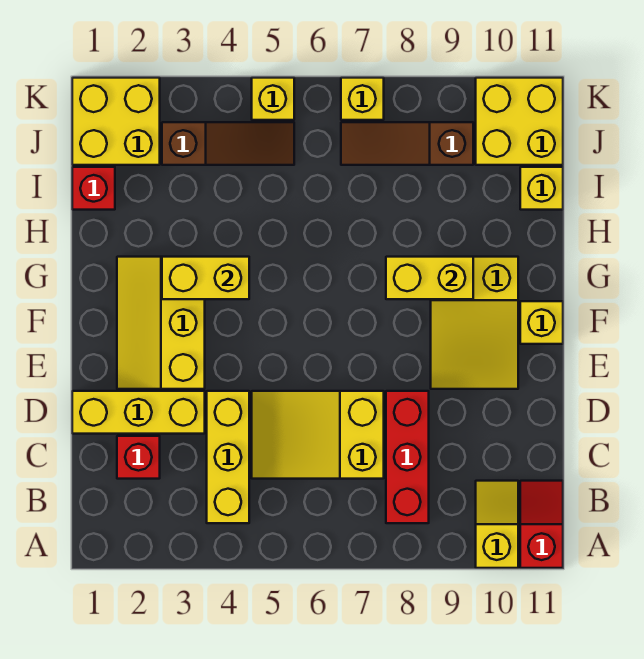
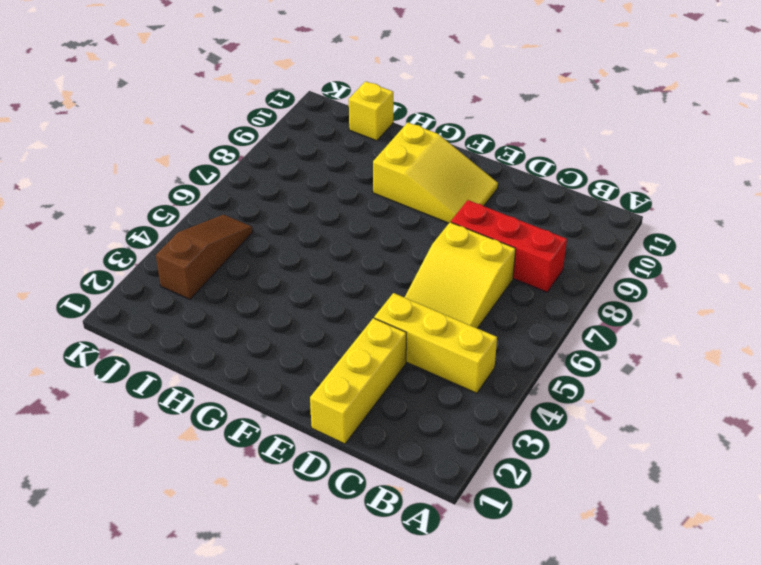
none -> yellow 1x2 slope [476,481,518,568]
none -> red 1x2 slope [520,481,563,568]
none -> red 1x1 brick [117,436,160,479]

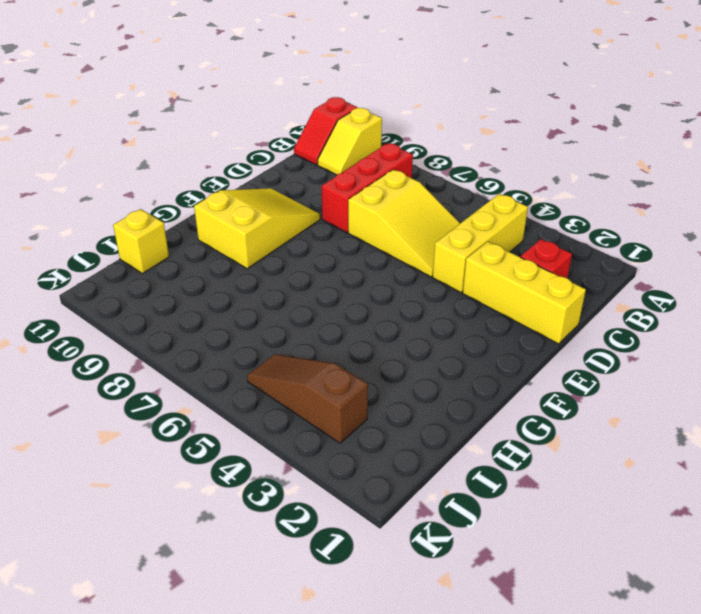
none -> yellow 2x3 slope [117,257,205,389]
none -> yellow 1x1 brick [520,301,563,344]
none -> red 1x1 brick [72,167,115,210]

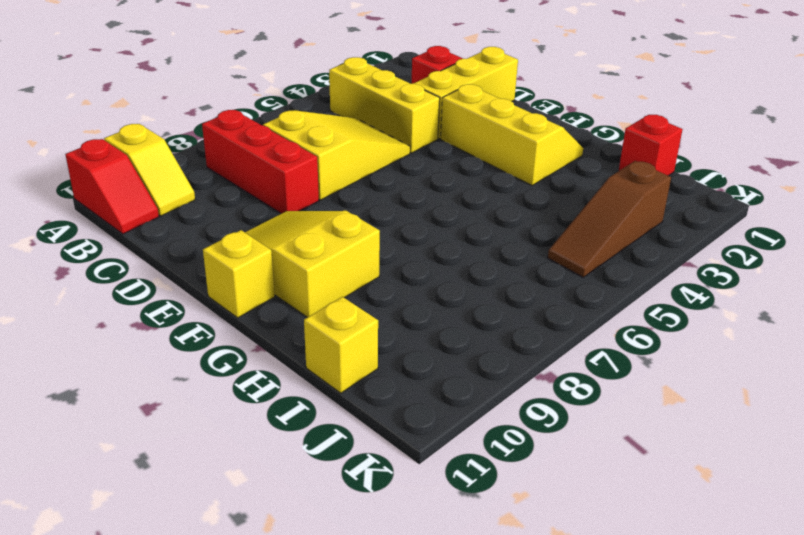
none -> yellow 2x2 brick [72,78,160,165]
none -> brown 1x3 slope [341,122,473,165]
none -> yellow 2x2 brick [476,78,563,165]

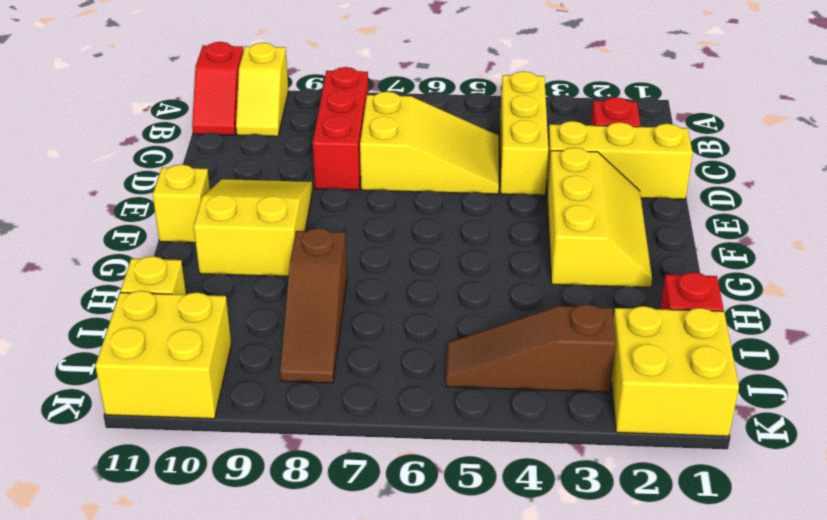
brown 1x3 slope [280,228,347,383] -> brown 1x3 slope turned to [341,122,473,165]
none -> yellow 1x1 brick [252,78,294,120]
none -> yellow 1x1 brick [341,78,384,120]
none -> yellow 1x2 brick [162,257,249,299]

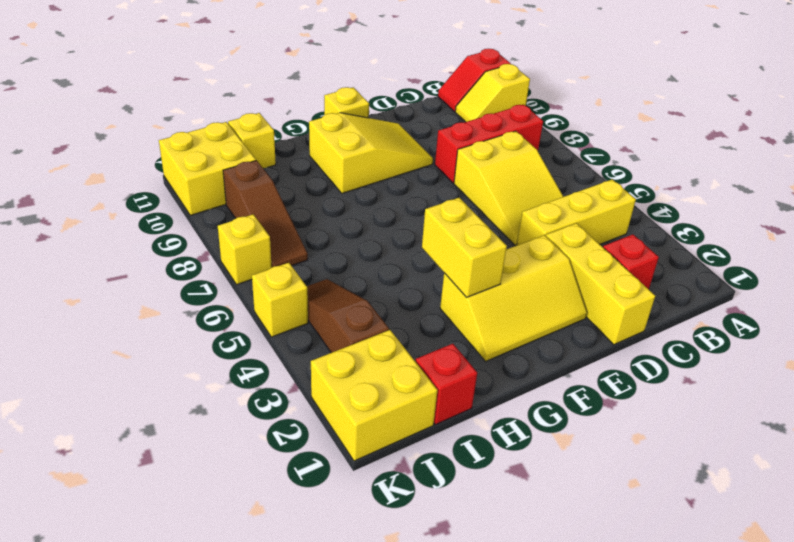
none -> yellow 1x2 brick [386,257,473,299]

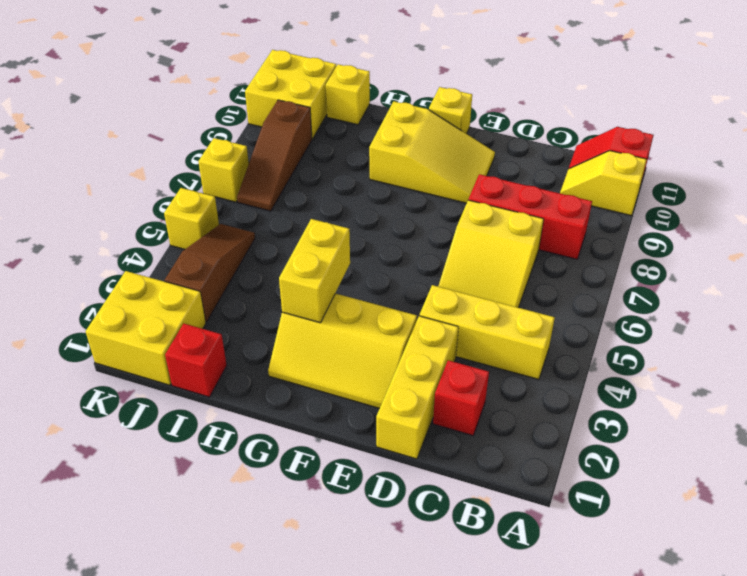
none -> yellow 1x2 brick [386,257,473,299]

